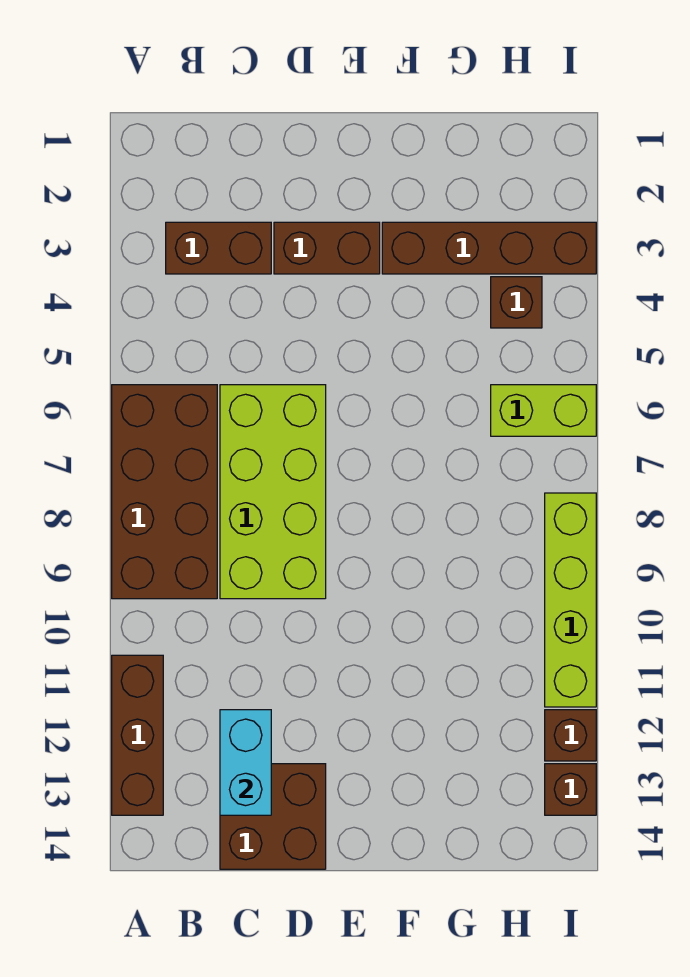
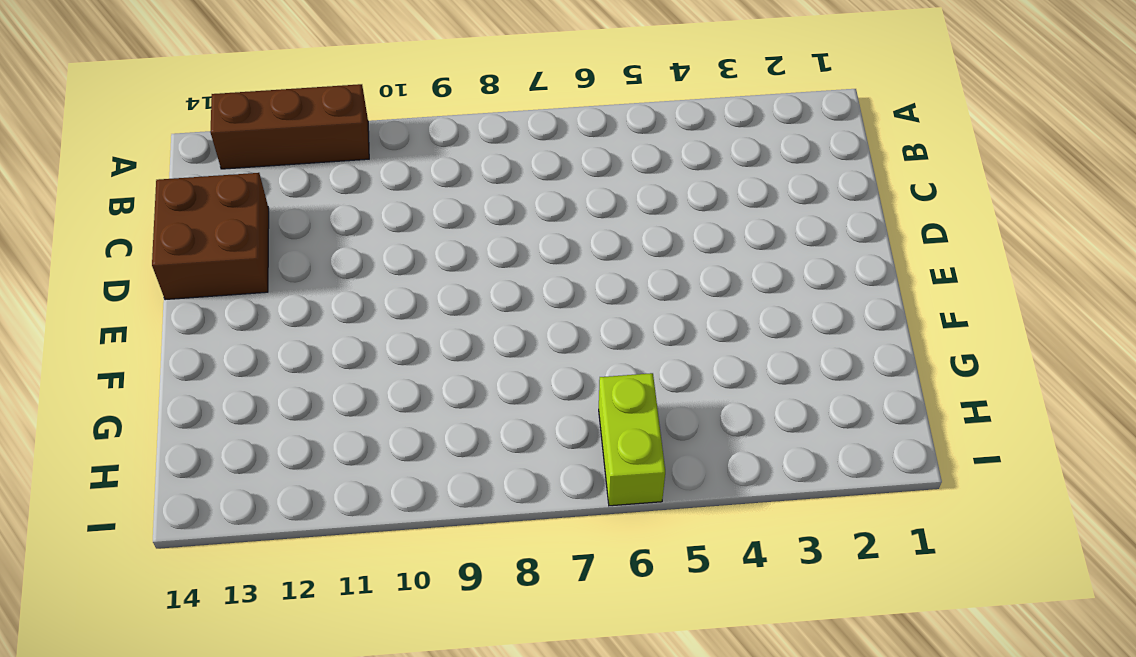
none -> brown 2x4 brick [112,385,217,599]
none -> brown 1x2 brick [166,222,271,274]
none -> lime 2x4 brick [220,385,326,599]

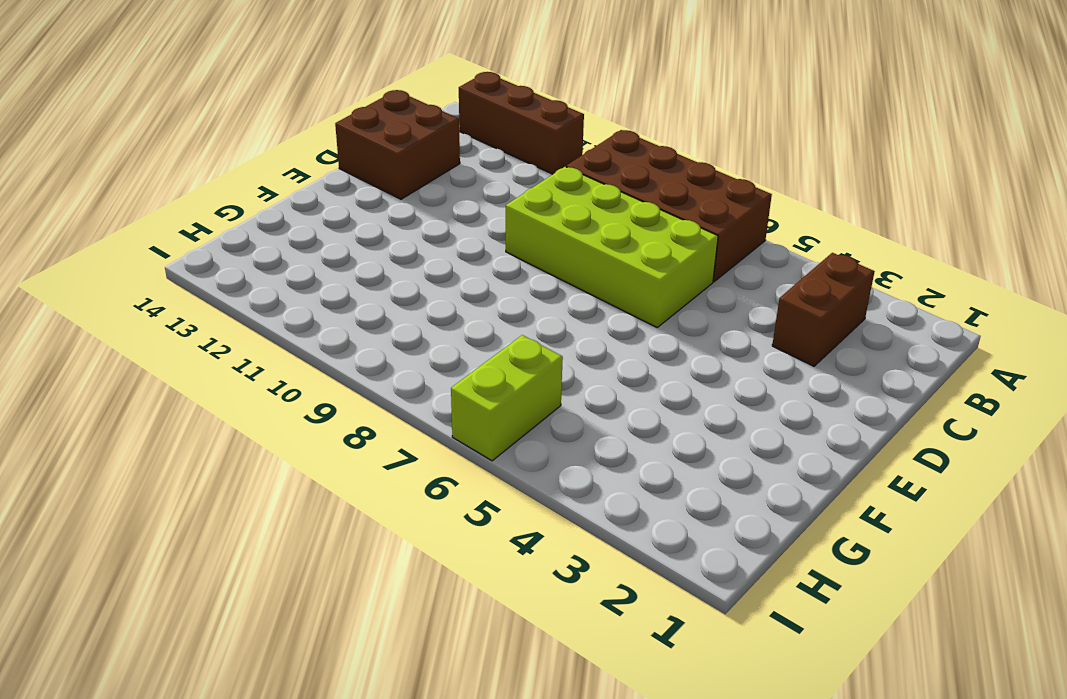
none -> brown 1x2 brick [274,222,380,274]
none -> brown 1x4 brick [382,222,596,274]
none -> brown 1x1 brick [491,277,542,328]

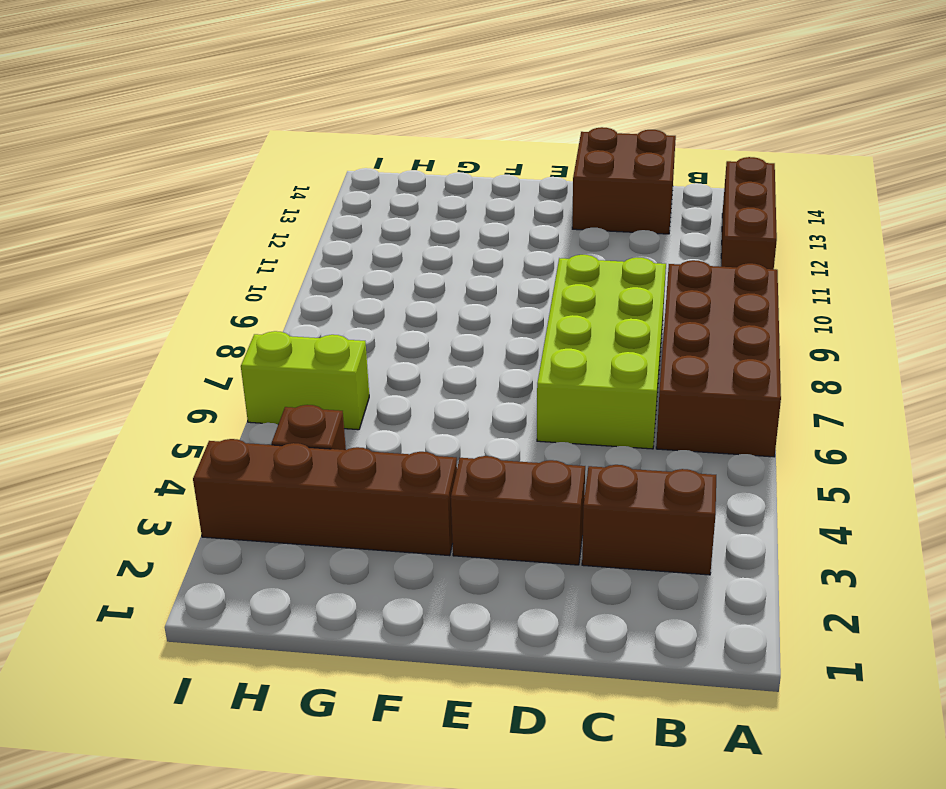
none -> lime 1x4 brick [545,493,596,707]
none -> brown 1x1 brick [545,710,596,761]
none -> brown 1x1 brick [545,764,596,815]

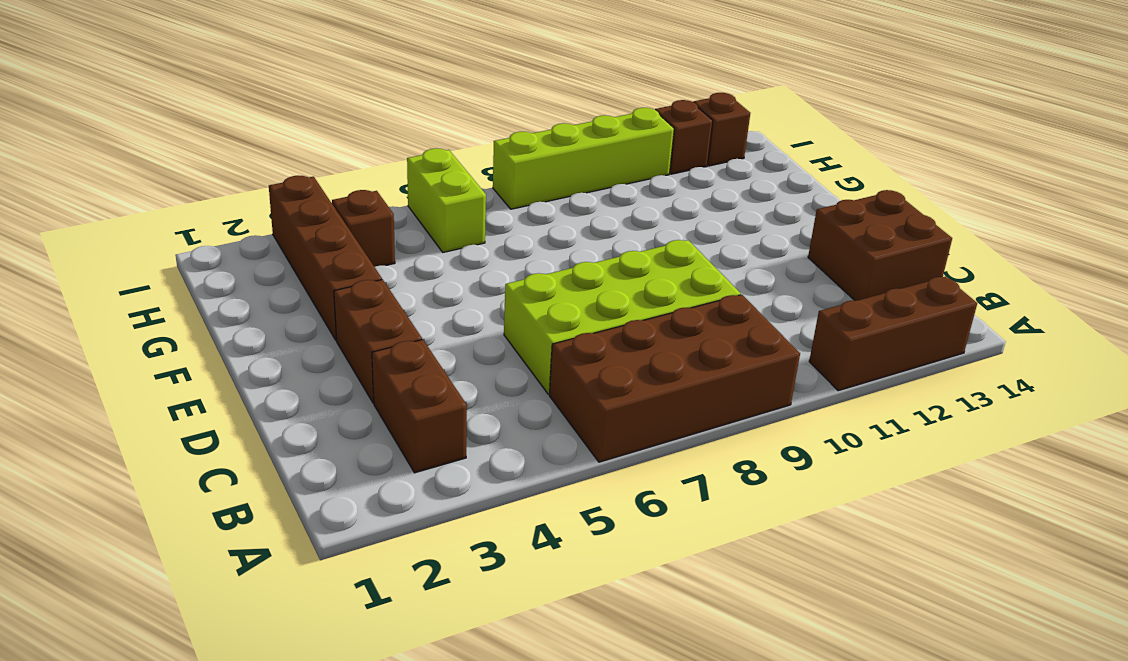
none -> cyan 1x2 brick [220,710,271,815]

